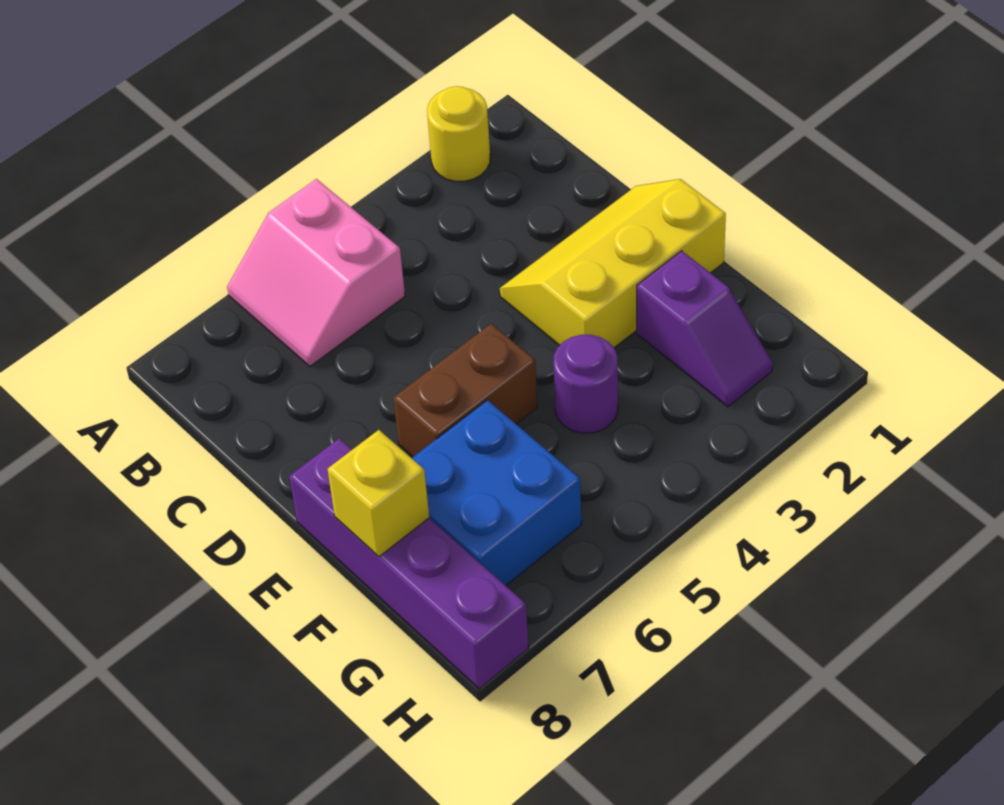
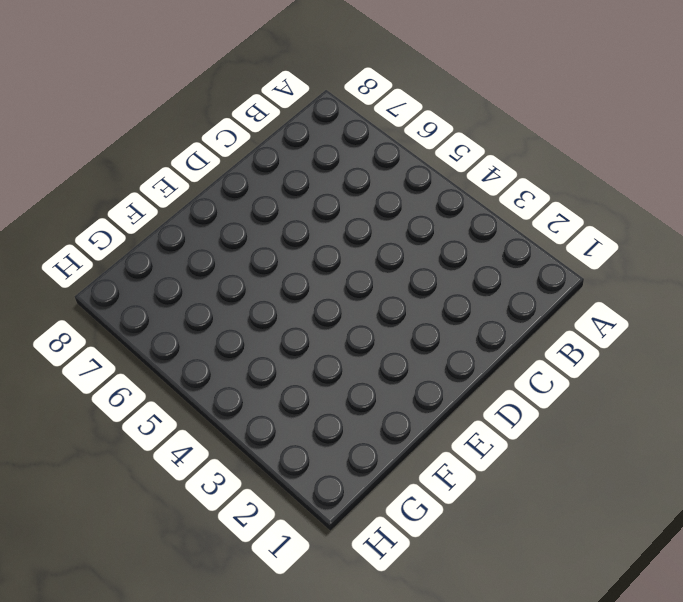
none -> yellow 1x1 round brick [427,86,490,181]
none -> pink 2x2 slope [227,179,405,366]

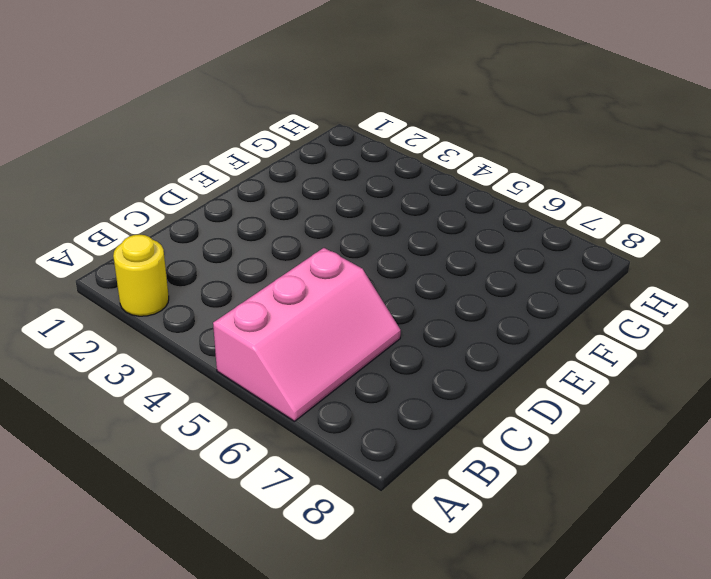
pink 2x3 slope [213,248,401,421] -> pink 2x2 slope [227,179,405,366]
none -> yellow 2x3 slope [500,179,726,348]
none -> brown 1x2 brick [393,324,537,457]

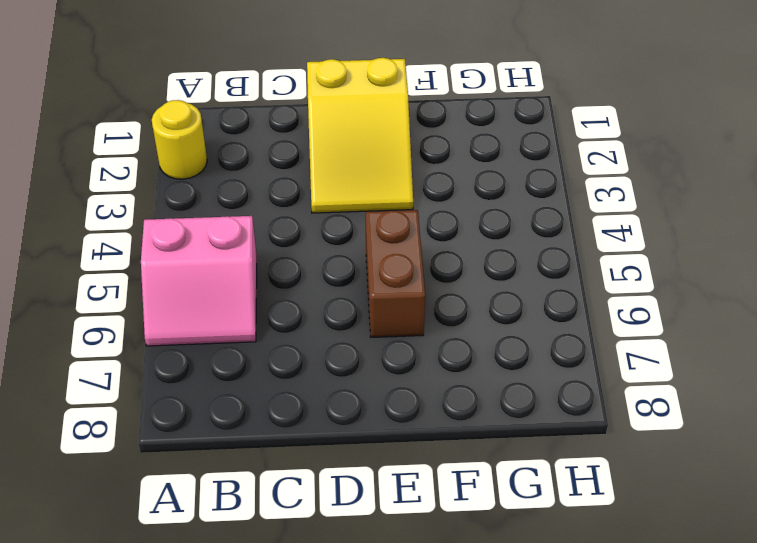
yellow 2x3 slope [307,58,413,213] -> yellow 2x3 slope turned to [500,179,726,348]
none -> purple 1x4 brick [289,438,529,689]
none -> purple 1x2 slope [637,251,773,407]

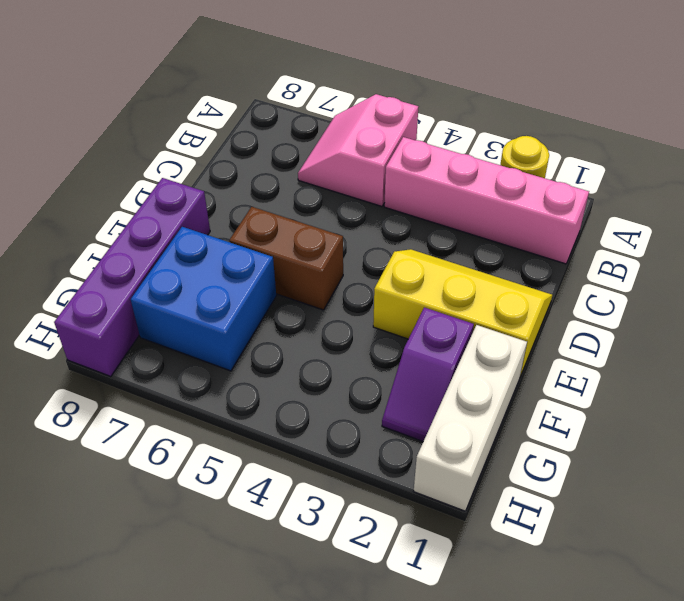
pink 1x4 brick [384,137,589,264] -> none
white 1x3 brick [414,325,527,511] -> none
none -> purple 1x1 round brick [553,335,618,433]
none -> yellow 1x1 brick [328,430,429,557]

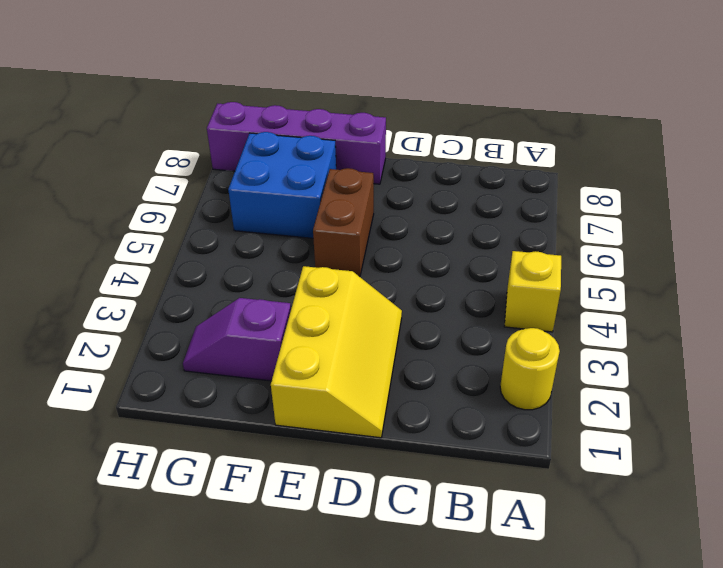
yellow 1x1 brick [504,251,561,332] -> yellow 1x1 brick moved to [328,430,429,557]
none -> pink 2x2 slope [227,179,405,366]
none -> purple 1x1 round brick [553,335,618,433]

